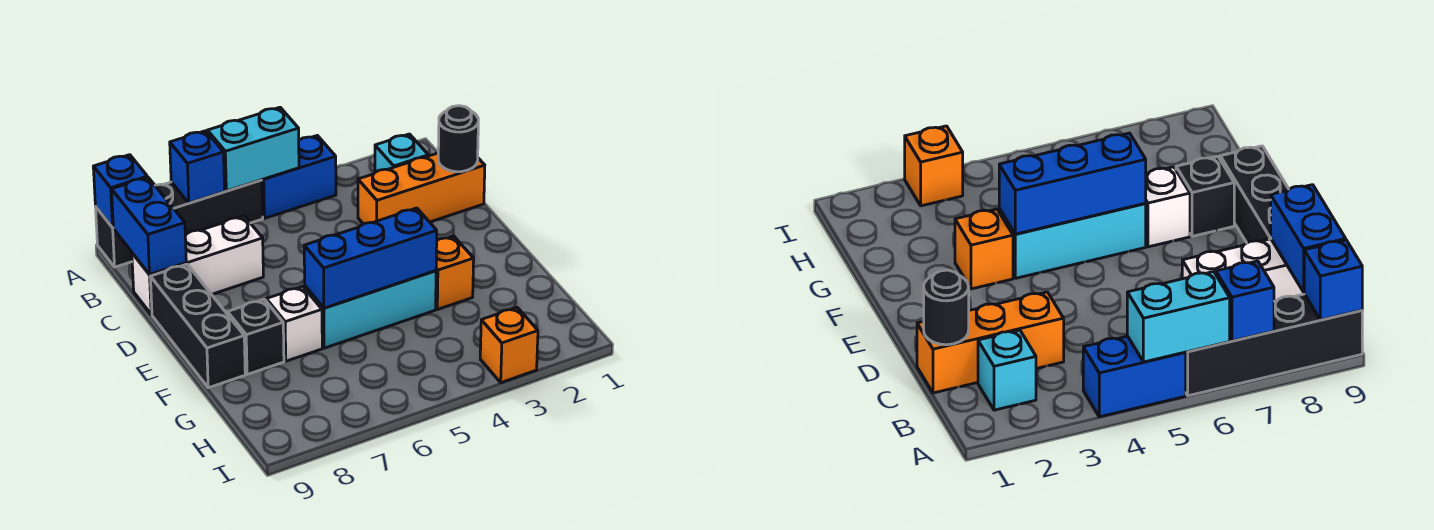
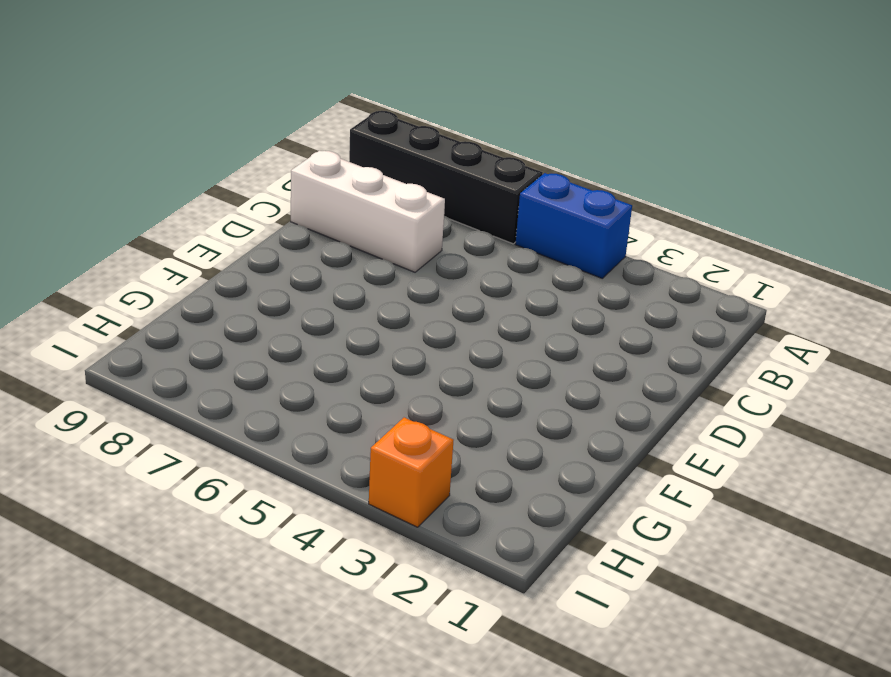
none -> cyan 1x1 brick [375,134,428,172]
none -> orange 1x3 brick [358,153,485,224]
none -> black 1x3 brick [150,264,245,388]

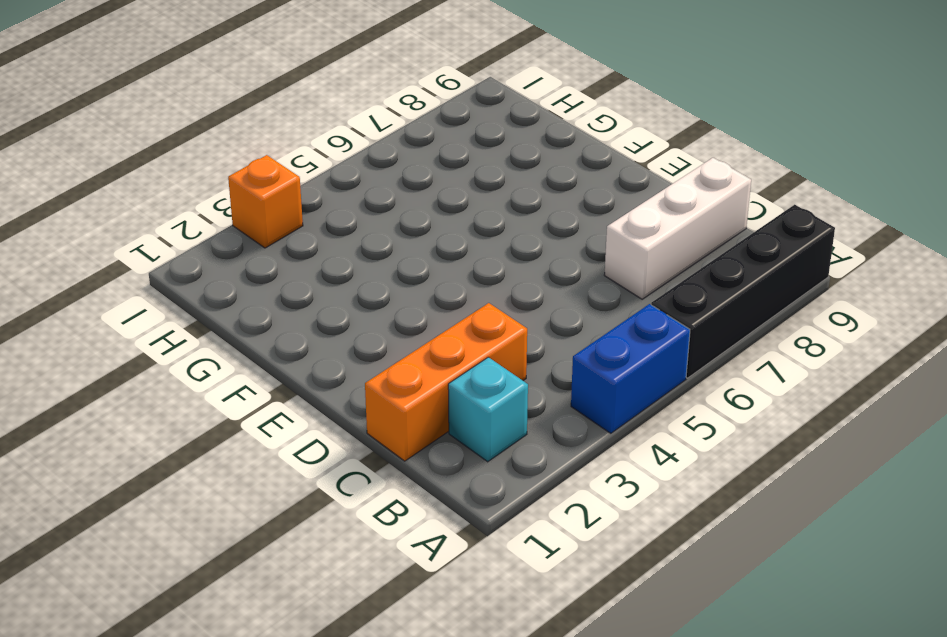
none -> black 1x3 brick [150,264,245,388]
none -> orange 1x1 brick [436,236,474,310]
none -> cyan 1x3 brick [305,271,436,348]

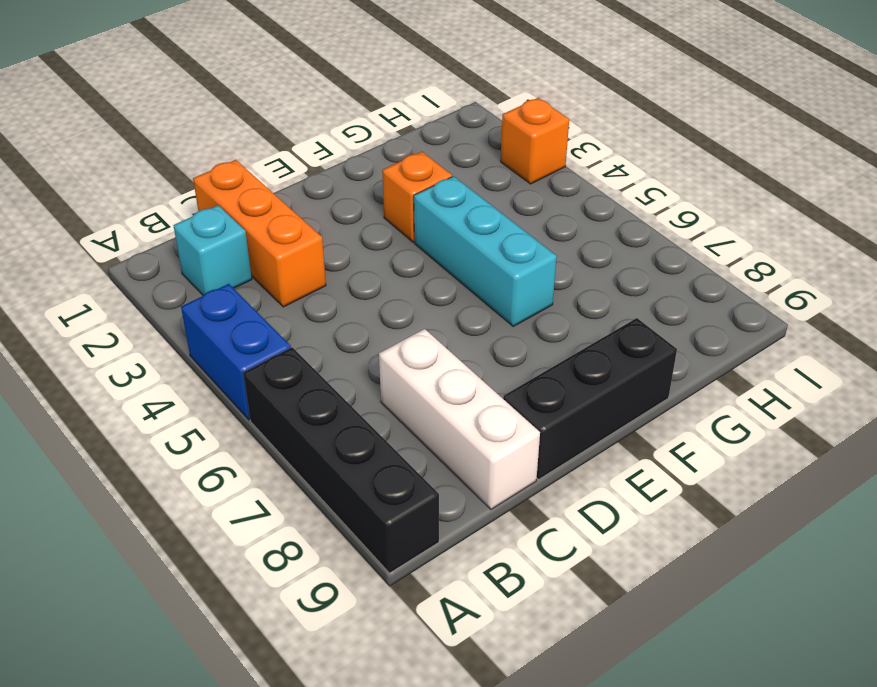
none -> white 1x1 brick [266,286,322,361]
none -> black 1x1 brick [228,299,284,375]
none -> cyan 1x2 brick [207,107,299,191]

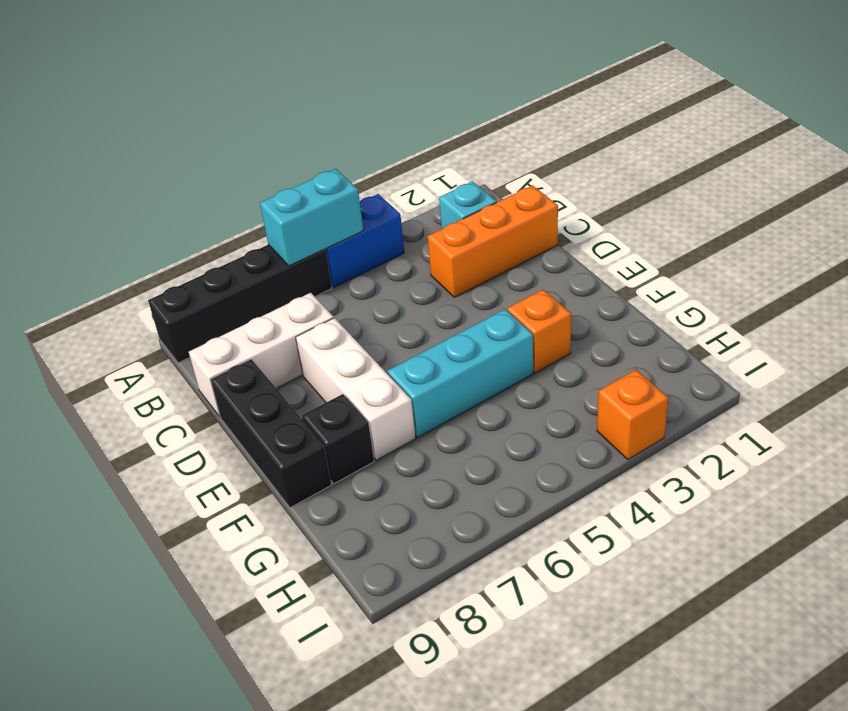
white 1x3 brick [296,318,416,460] -> white 1x1 brick [266,286,322,361]
none -> blue 1x1 brick [170,131,225,203]
none -> blue 1x1 brick [93,155,147,227]
none -> blue 1x2 brick [112,177,186,275]

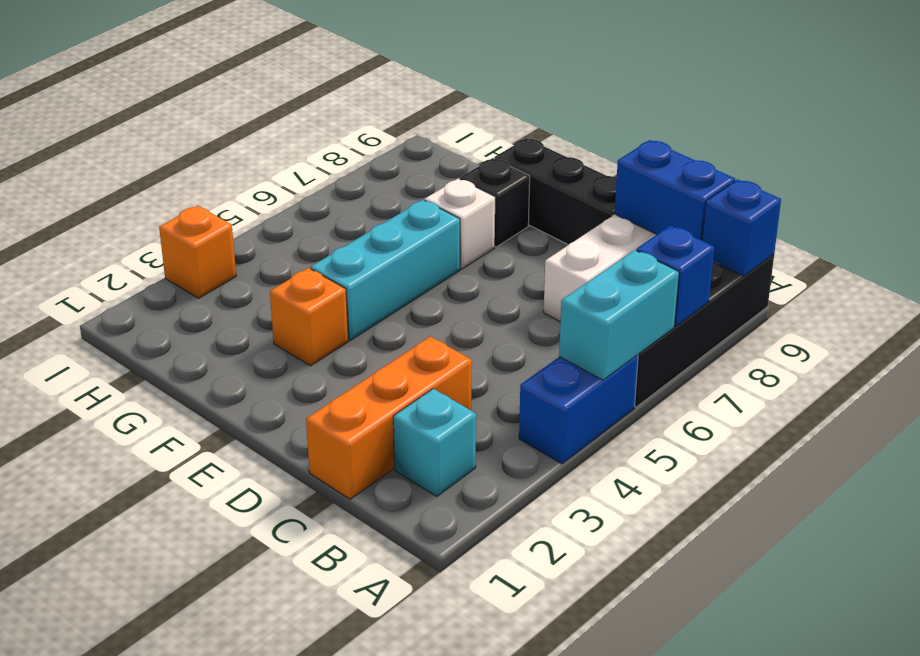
none -> black 1x1 round brick [438,106,478,172]
none -> blue 1x3 brick [304,208,437,308]

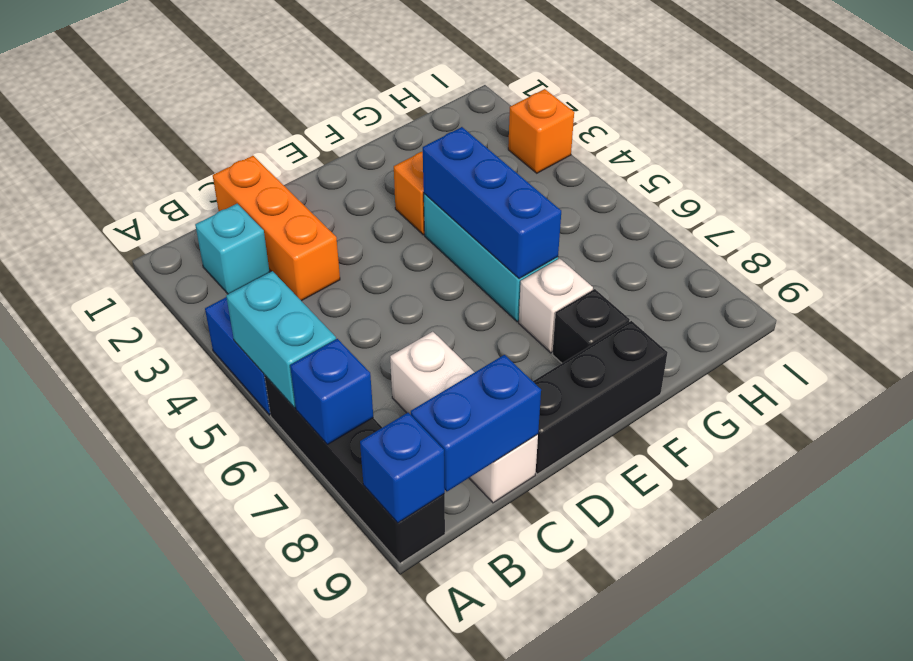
none -> black 1x1 round brick [438,106,478,172]

